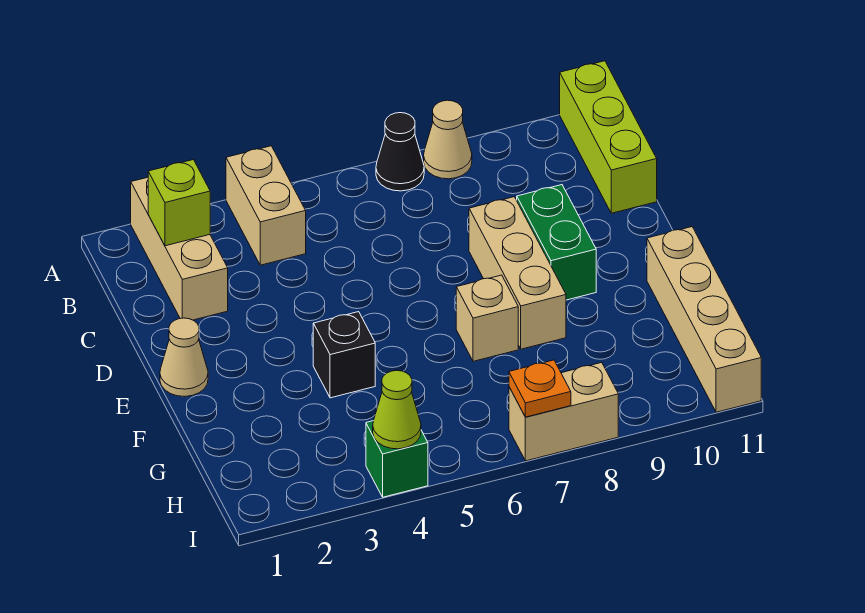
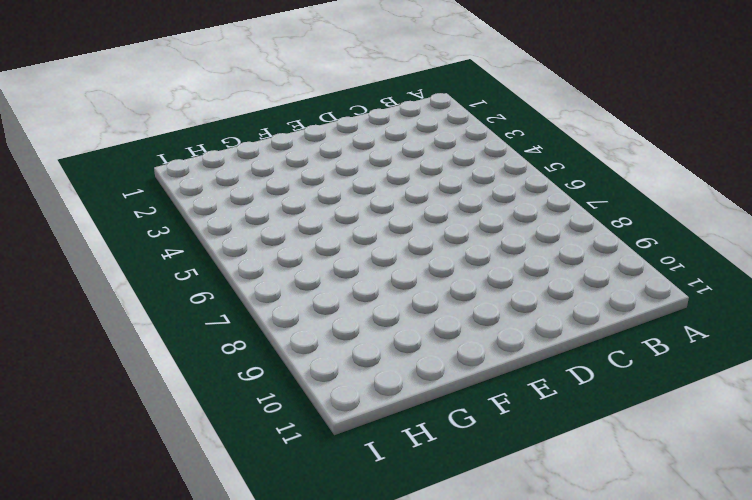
none -> tan 1x3 brick [131,177,228,320]
none -> tan 1x2 brick [226,146,306,265]
none -> black 1x1 cone [376,113,424,191]

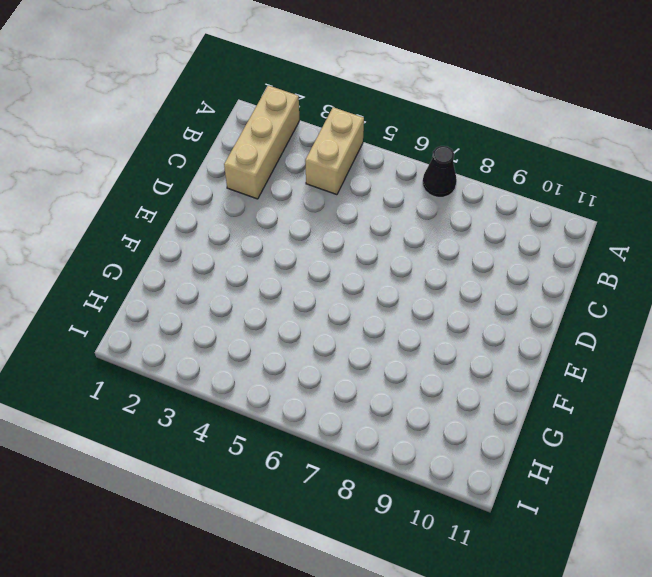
none -> tan 1x1 cone [424,100,472,179]
none -> lime 1x3 brick [560,61,657,213]
none -> tan 1x3 brick [469,197,566,349]

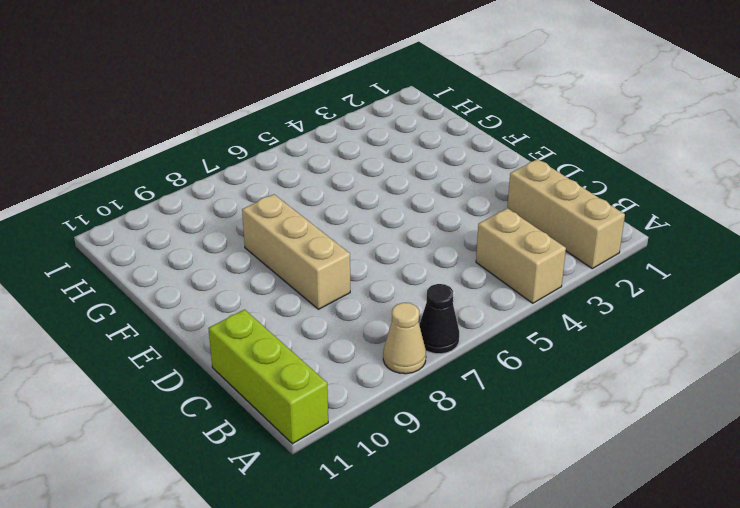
none -> green 1x2 brick [517,185,596,300]
none -> tan 1x1 cone [160,318,208,396]
none -> black 1x1 brick [313,312,375,398]

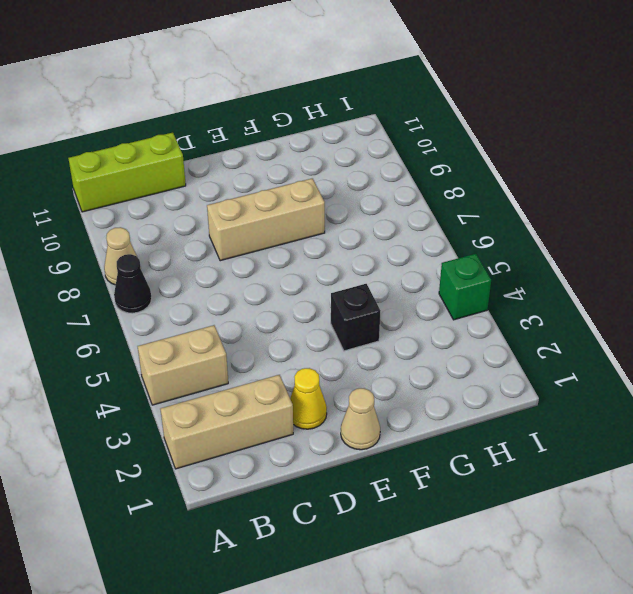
yellow 1x1 cone [290,368,327,429] -> none
none -> green 1x2 brick [517,185,596,300]
none -> tan 1x1 brick [456,275,518,361]
none -> tan 1x4 brick [647,227,761,412]

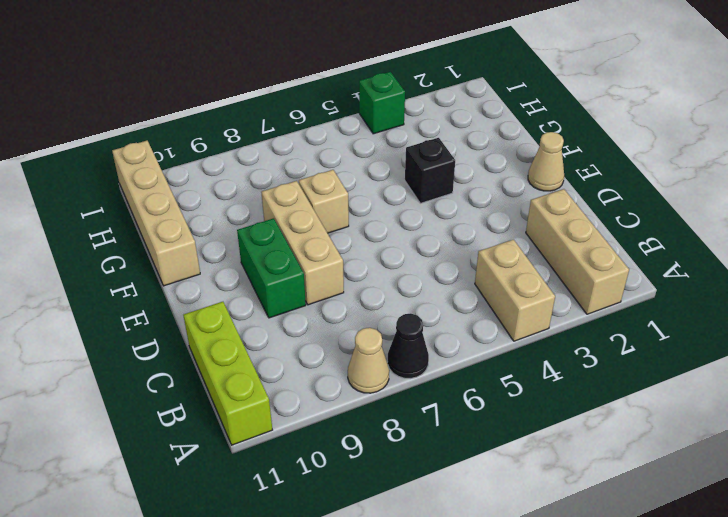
none -> tan 1x2 brick [509,362,618,461]
none -> lime 1x1 brick [148,160,210,246]
none -> lime 1x1 cone [373,371,421,449]

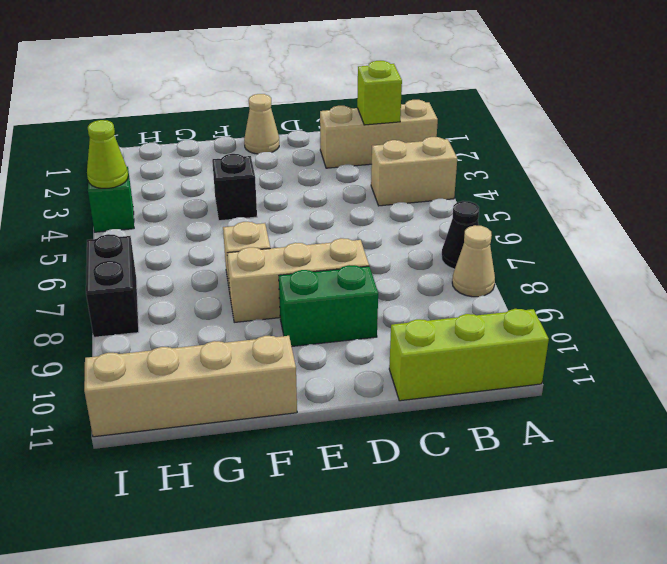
black 1x2 brick [86,234,139,337] -> tan 1x2 brick [509,362,618,461]
none -> orange 1x1 plate [509,360,571,417]

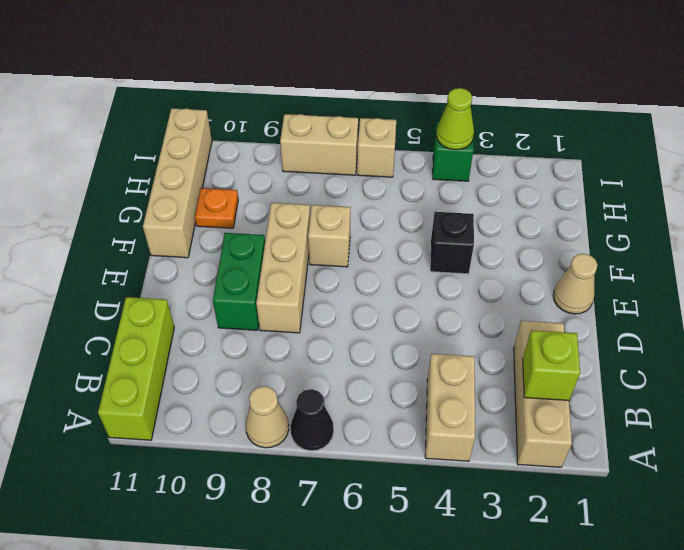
orange 1x1 plate [195,188,238,228] -> orange 1x1 plate moved to [509,360,571,417]
tan 1x1 brick [357,118,396,177] -> none

